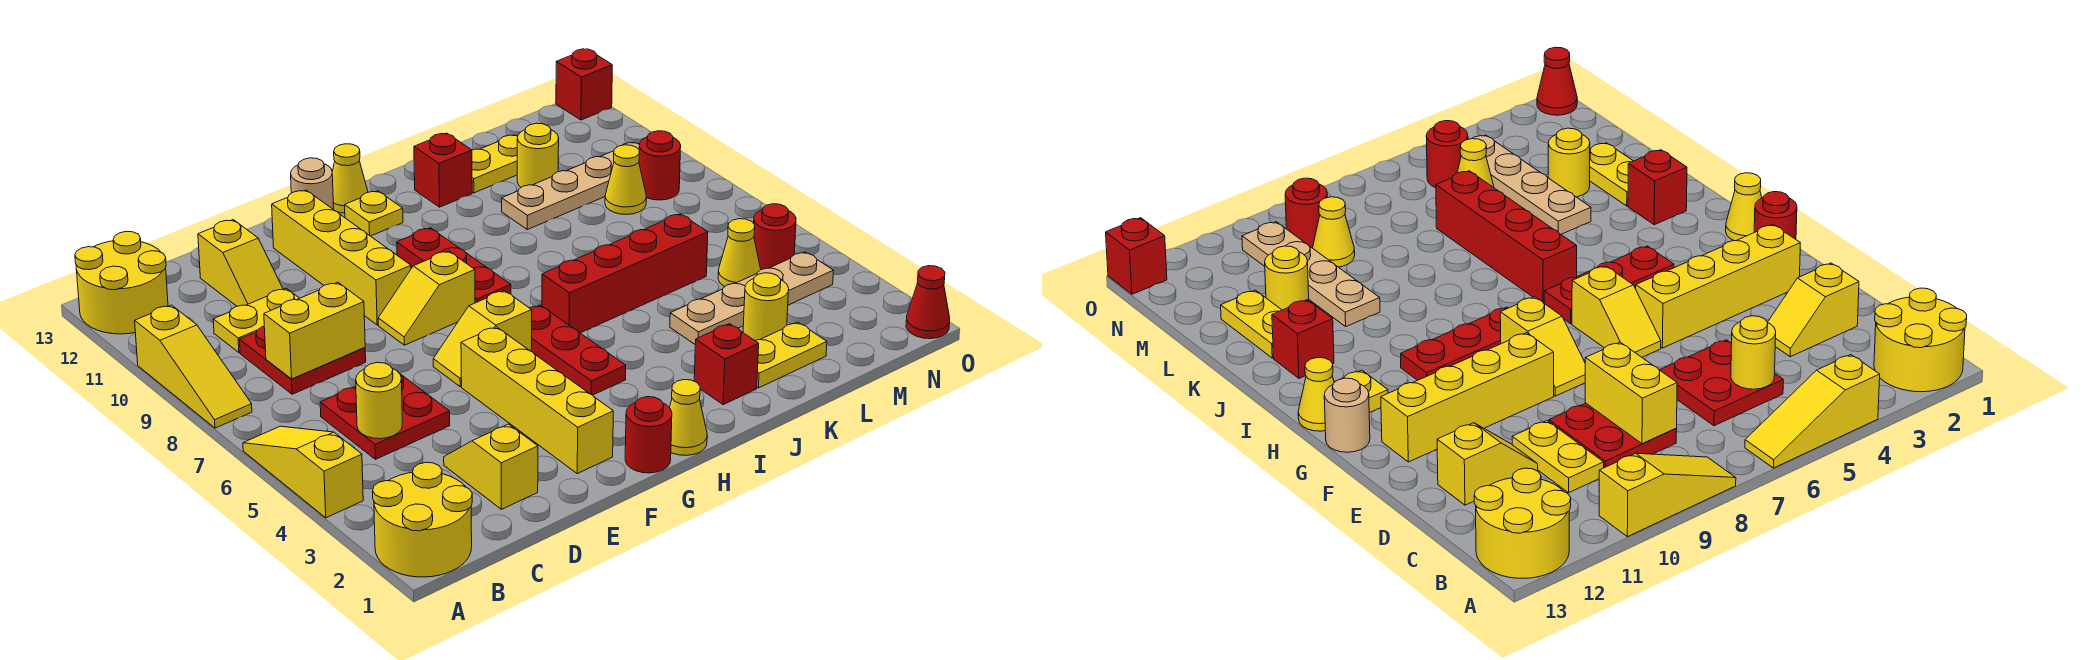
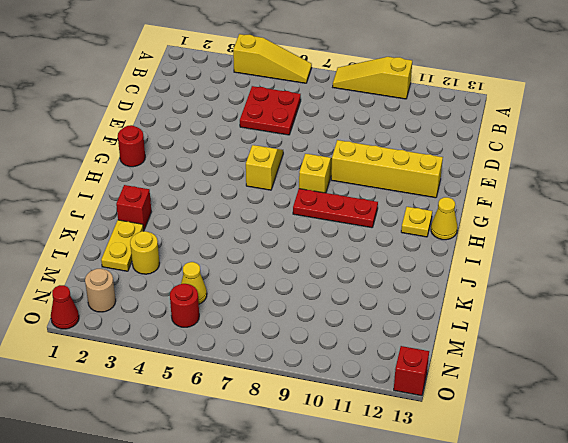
tan 1x1 round brick [85,269,116,312] -> tan 1x1 round brick moved to [291,158,334,210]
none -> yellow 2x2 round brick [373,462,472,577]
none -> yellow 2x2 round brick [75,231,168,334]
none -> red 2x2 plate [239,327,366,394]
none -> yellow 1x2 plate [213,288,299,353]

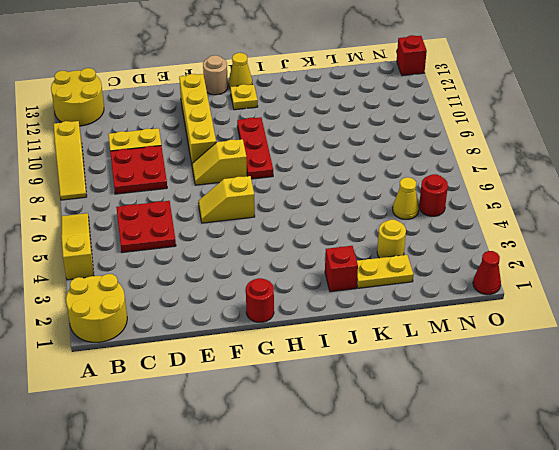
none -> yellow 1x2 slope [444,424,538,509]
none -> yellow 1x2 slope [198,220,283,306]
none -> yellow 1x4 brick [461,327,613,474]
none -> yellow 1x1 cone [669,380,707,455]

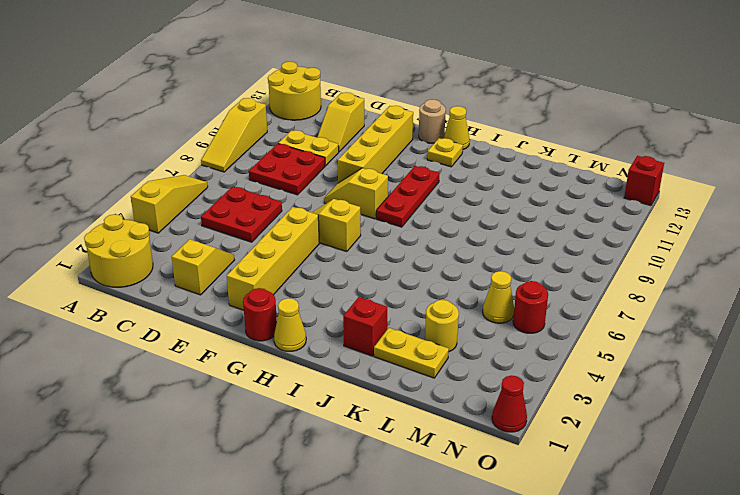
none -> red 1x3 plate [530,305,626,395]
none -> red 1x4 brick [542,214,708,333]
none -> red 1x1 brick [414,133,472,207]
none -> tan 1x4 plate [670,252,834,344]

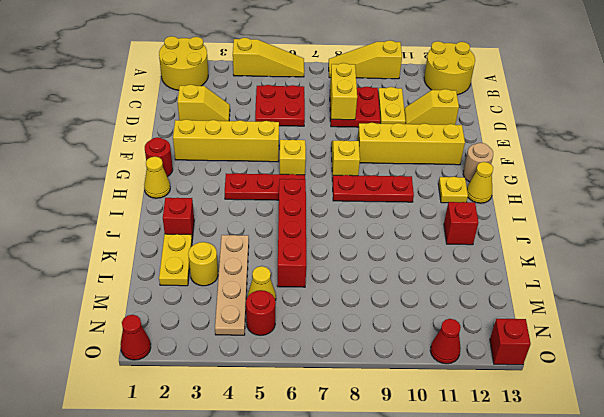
red 1x1 cone [430,319,461,364] -> none
none -> tan 1x4 plate [502,142,640,230]
none -> yellow 1x2 plate [472,135,518,193]
none -> yellow 1x1 round brick [517,123,559,187]
none -> yellow 1x1 cone [605,145,646,214]

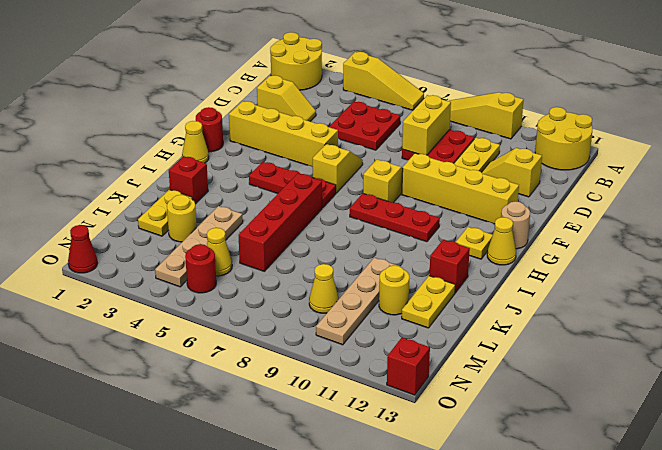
none -> red 1x1 round brick [639,131,681,200]
none -> yellow 1x1 round brick [356,363,402,439]

